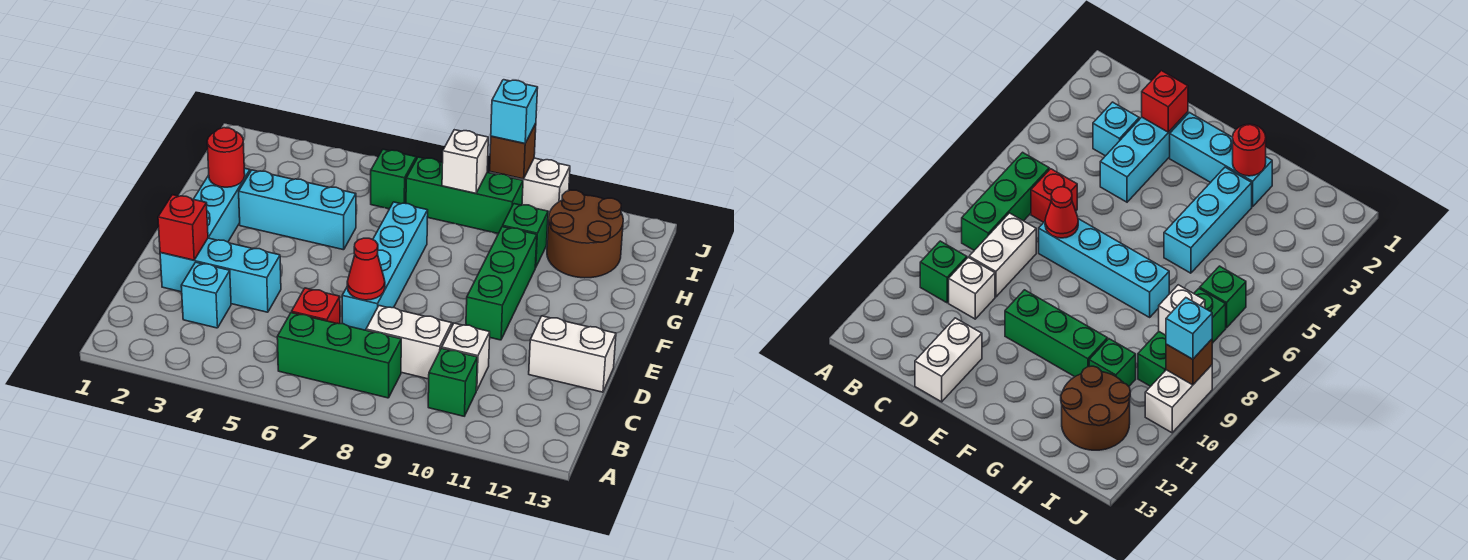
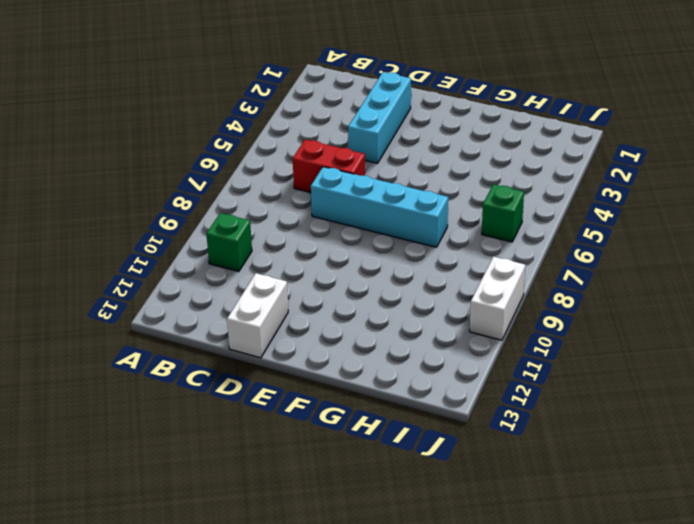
red 1x2 brick [293,140,365,193] -> red 1x1 brick [292,288,340,324]
none -> green 1x3 brick [277,313,401,398]
none -> cyan 1x1 brick [181,262,231,328]
none -> white 1x2 brick [366,306,452,379]

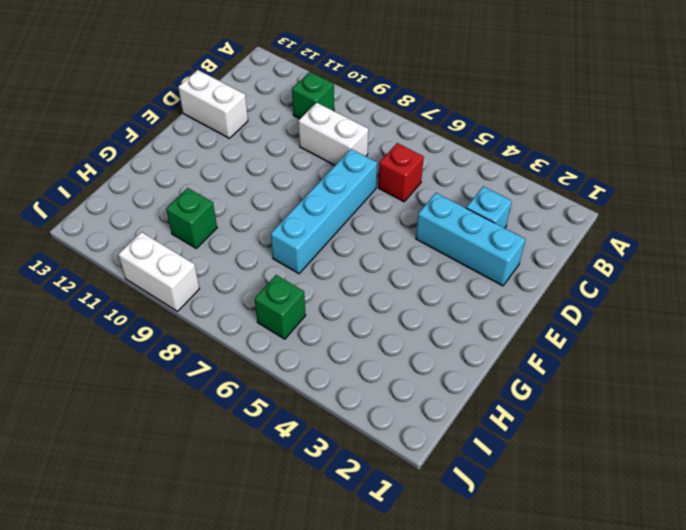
none -> green 1x3 brick [277,313,401,398]
none -> white 1x1 brick [442,323,490,391]
none -> cyan 1x3 brick [193,168,250,242]

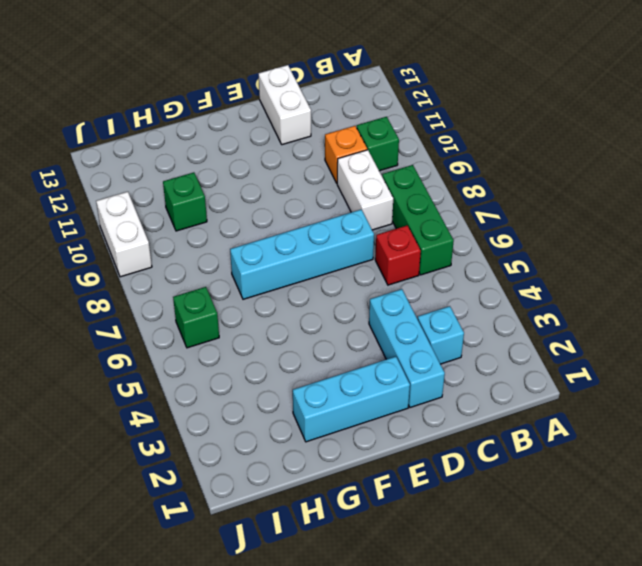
orange 1x1 brick [325,126,367,183] -> white 1x1 brick [442,323,490,391]
none -> green 1x3 brick [466,227,537,340]
none -> cyan 1x3 brick [239,170,356,250]
none -> brown 2x2 round brick [547,190,623,278]

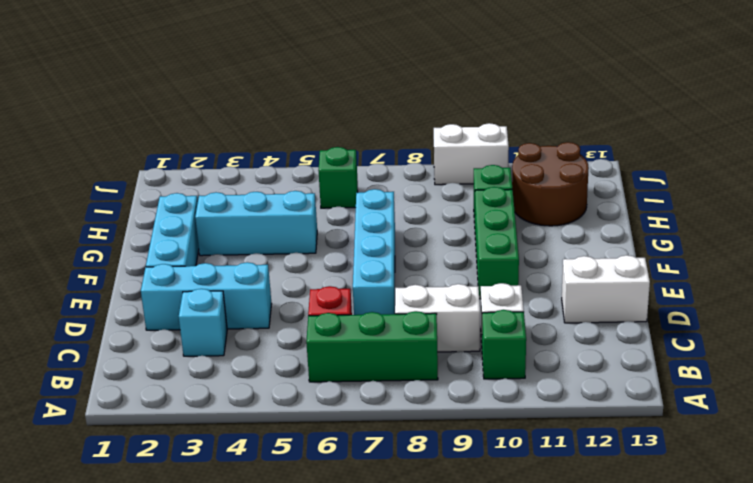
none -> green 1x3 brick [406,157,523,234]
none -> red 1x1 brick [158,195,208,260]
none -> red 1x1 cone [347,238,385,300]

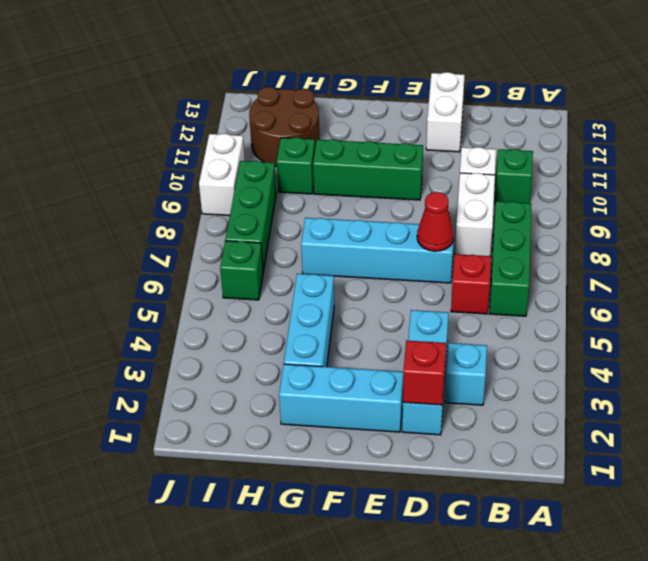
none -> red 1x1 round brick [207,128,245,187]
none -> white 1x1 brick [442,130,488,193]
none -> brown 1x1 brick [490,123,536,179]

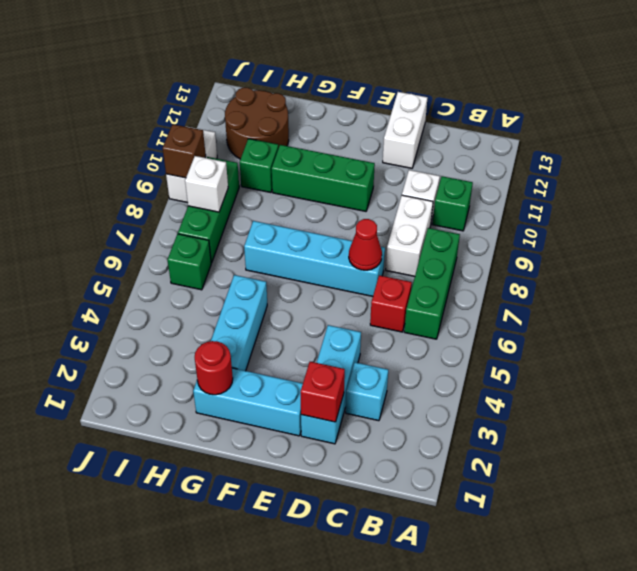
none -> cyan 1x1 brick [491,80,538,144]

